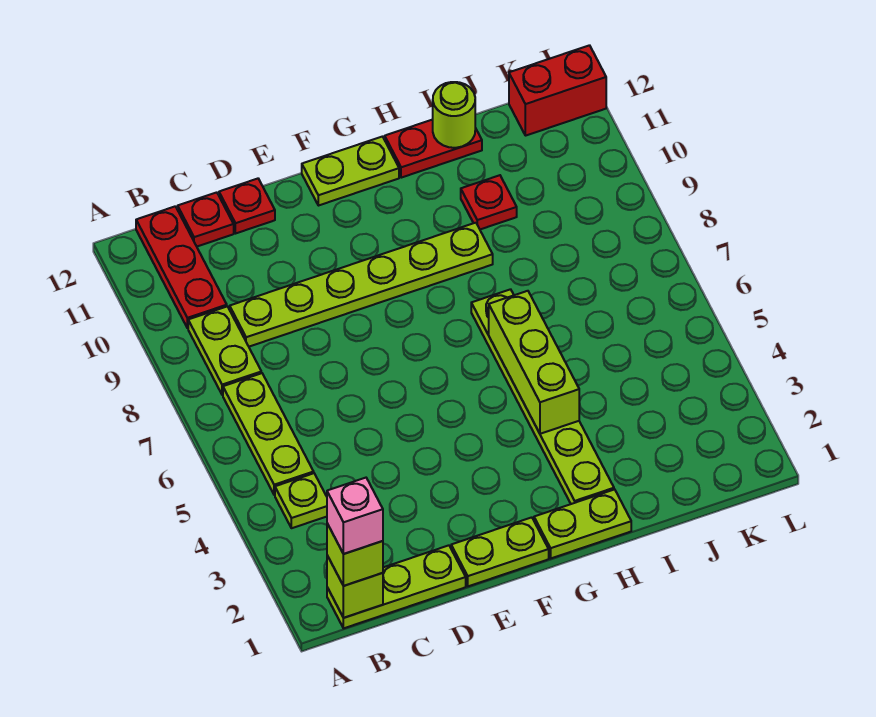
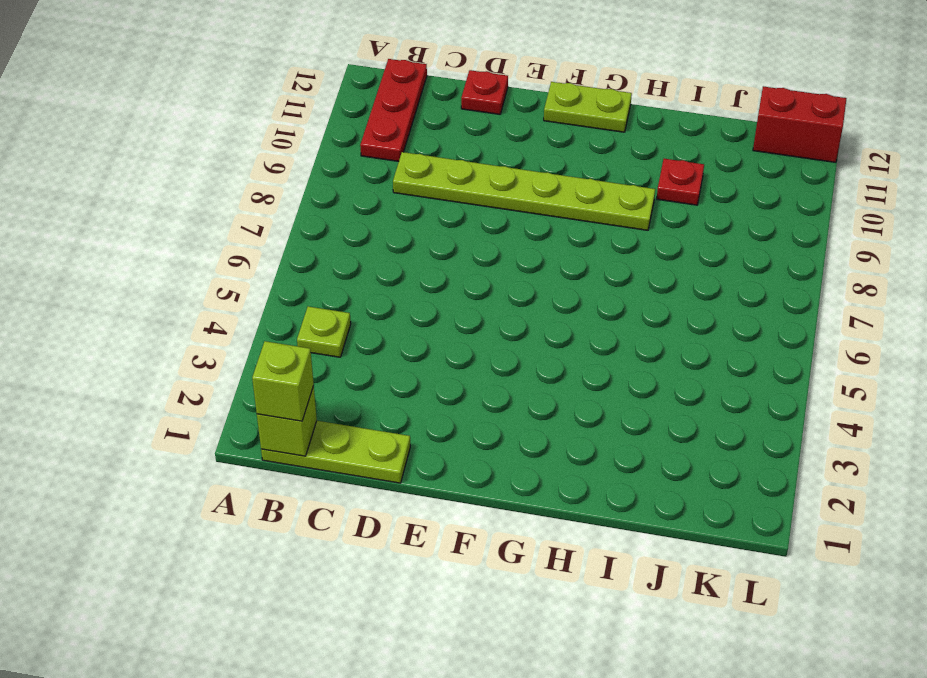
none -> lime 1x3 plate [223,373,314,495]
none -> lime 1x2 plate [188,306,261,395]
none -> red 1x1 plate [178,192,234,246]

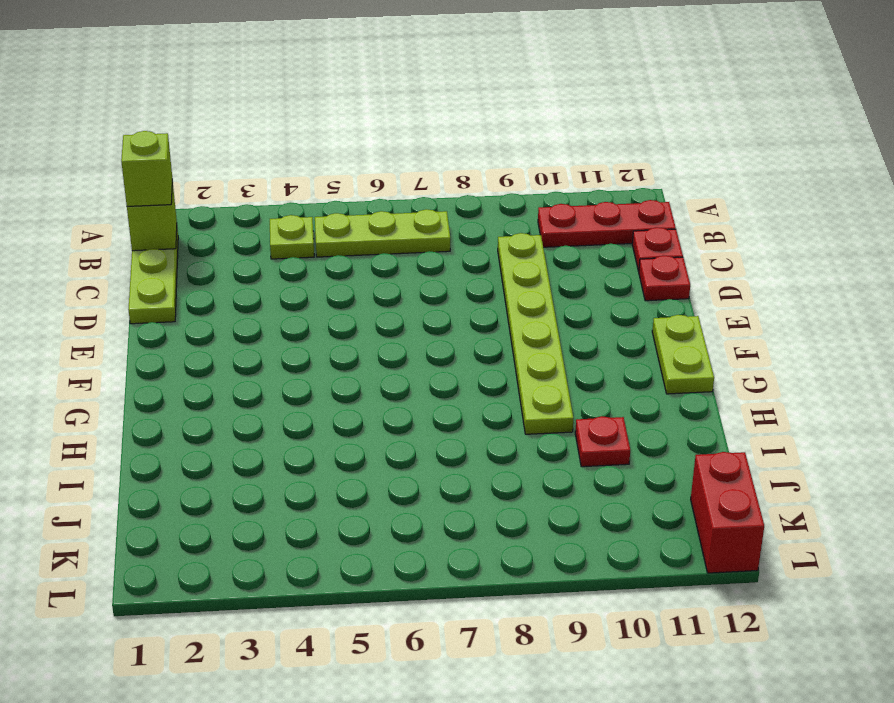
none -> lime 1x2 plate [188,306,261,395]
none -> lime 1x2 plate [451,517,549,586]
none -> lime 1x2 plate [534,489,631,558]

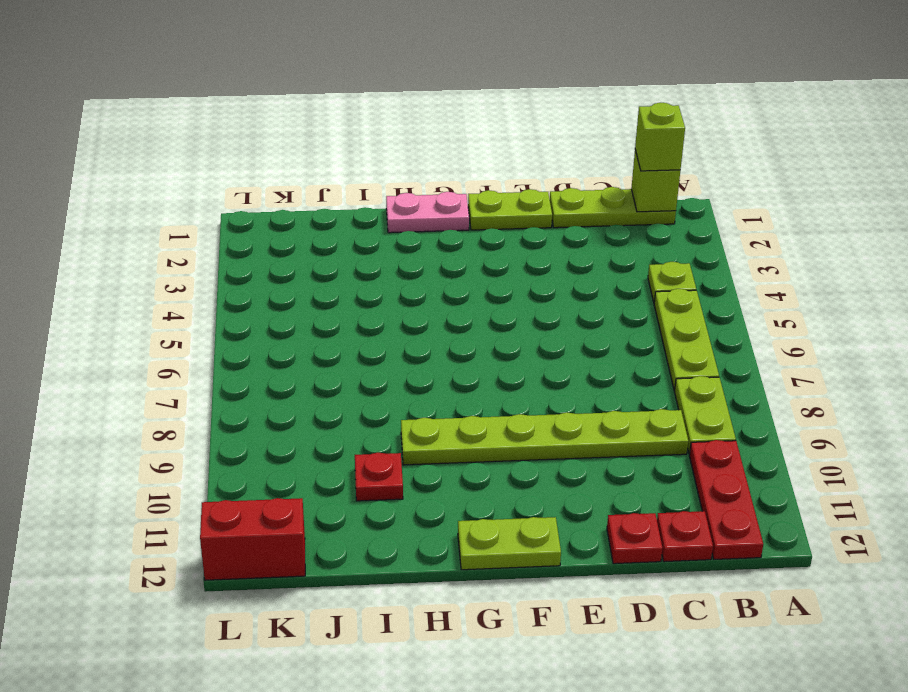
pink 1x2 plate [386,192,469,233] -> lime 1x2 plate [534,489,631,558]
none -> lime 1x6 plate [471,289,614,504]
none -> red 1x2 plate [385,120,482,178]
none -> lime 1x3 brick [489,291,579,434]

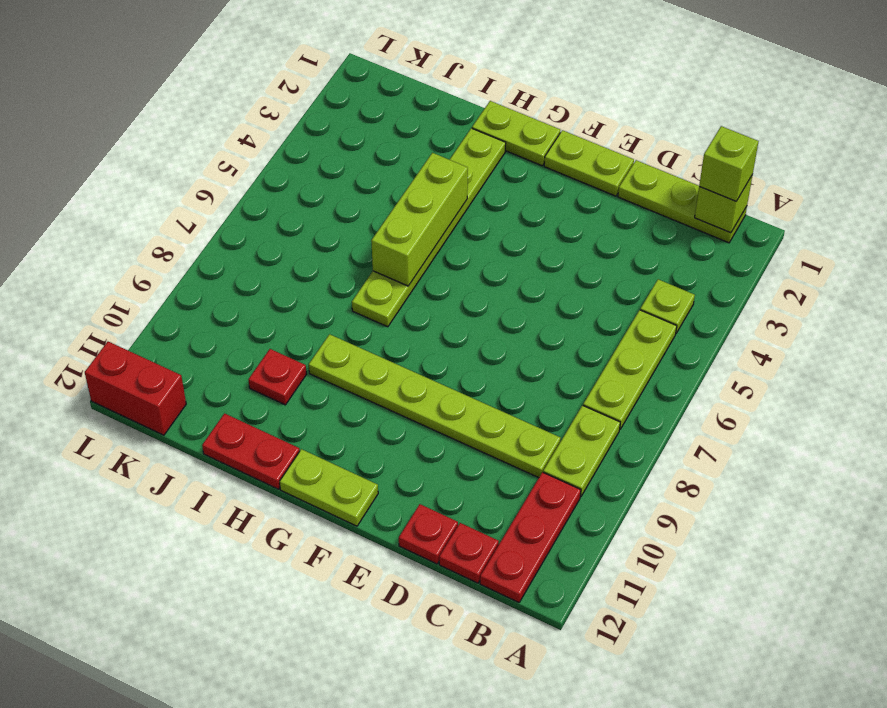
none -> lime 1x1 round brick [433,82,475,148]
none -> pink 1x1 brick [327,478,383,554]

